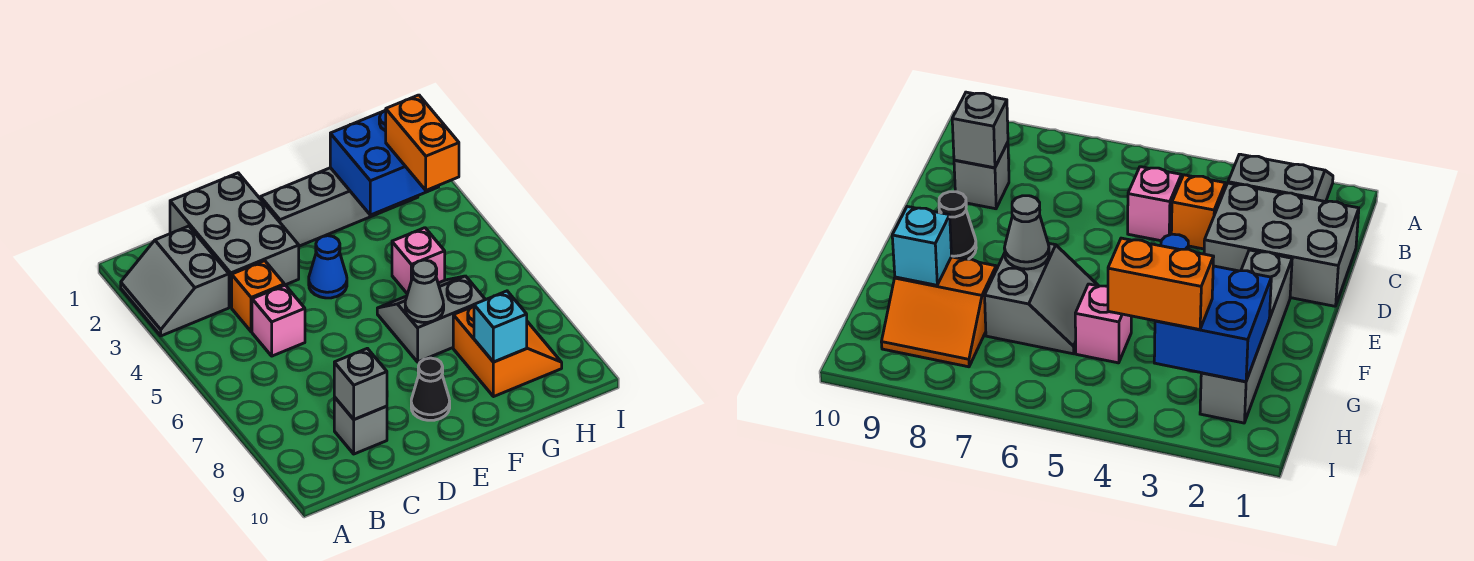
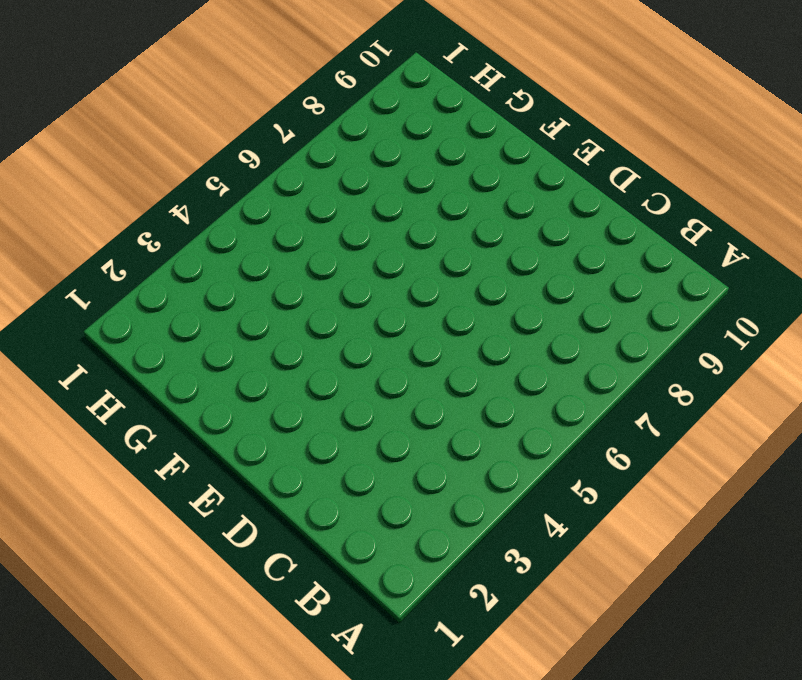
none -> grey 2x2 slope [121,226,229,336]
none -> grey 2x3 brick [170,173,299,307]
none -> orange 1x1 brick [232,261,284,332]

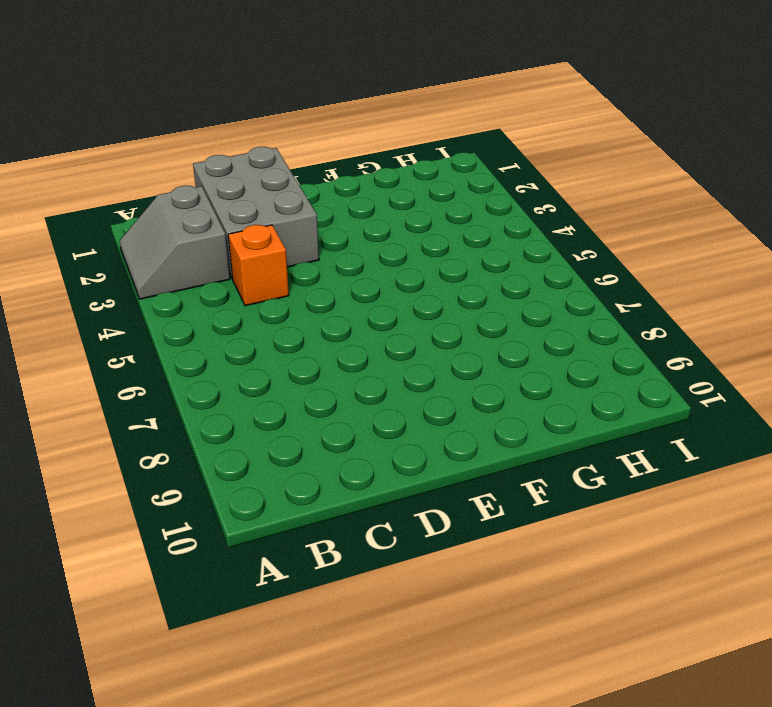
none -> pink 1x1 brick [252,285,305,356]
none -> grey 1x1 brick [334,397,387,454]
none -> grey 1x4 brick [260,168,418,246]

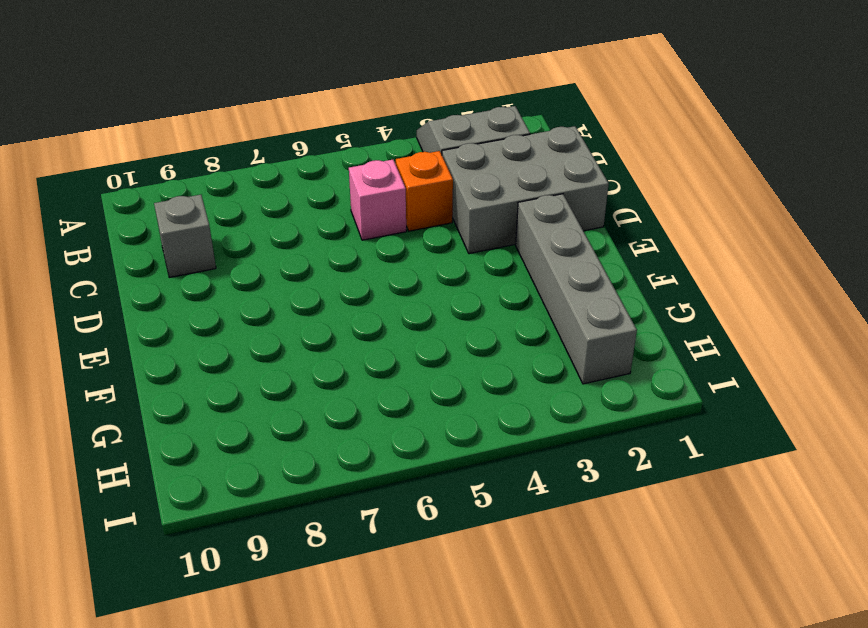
none -> blue 1x1 cone [309,236,347,298]
none -> black 1x1 cone [411,358,450,420]
none -> grey 2x2 slope [377,276,485,362]

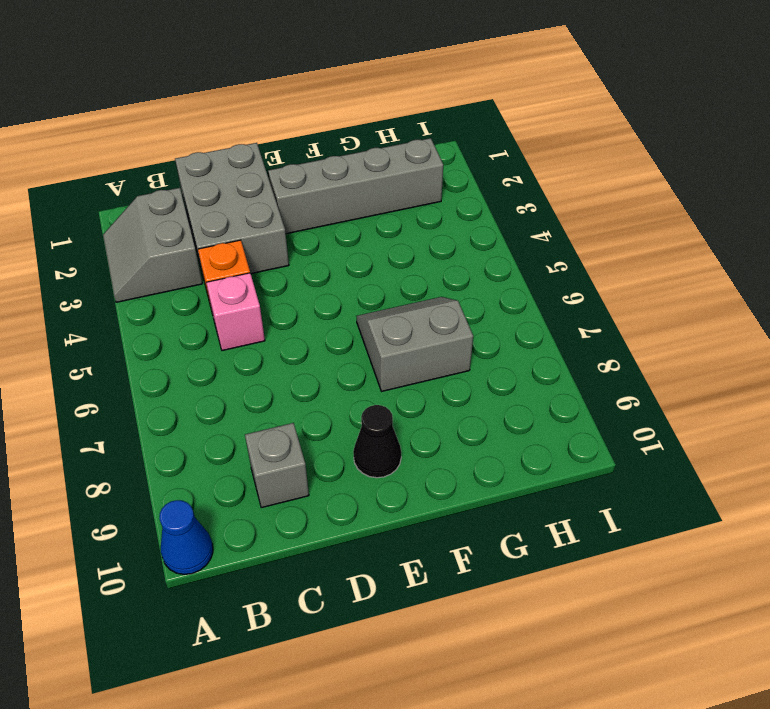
blue 1x1 cone [159,500,213,575] -> blue 1x1 cone moved to [309,236,347,298]
none -> pink 1x1 brick [392,228,445,294]
none -> orange 2x2 slope [453,306,562,397]
none -> grey 1x1 brick [334,348,387,419]

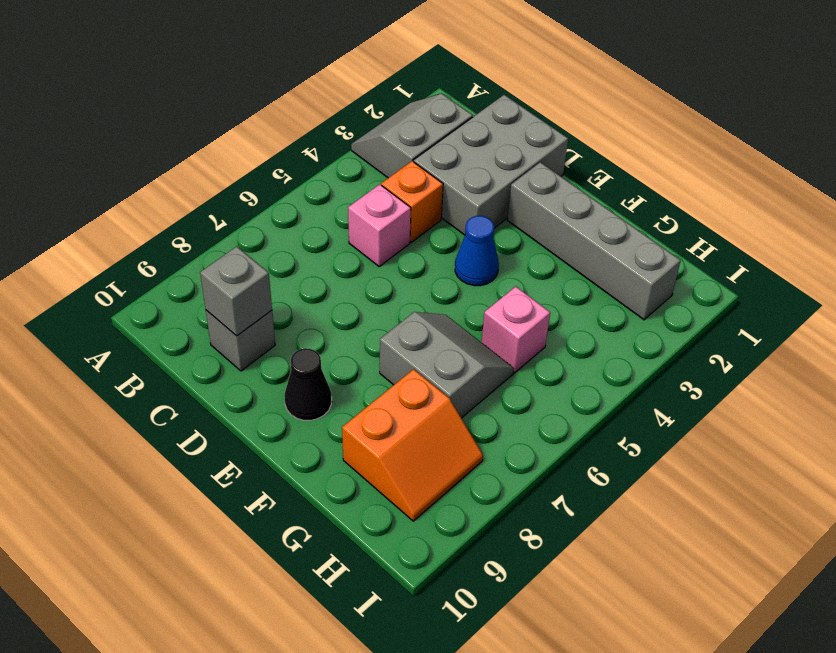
none -> grey 1x1 cone [405,260,444,322]
none -> blue 2x2 brick [330,110,439,215]
none -> cyan 1x1 brick [474,291,527,362]

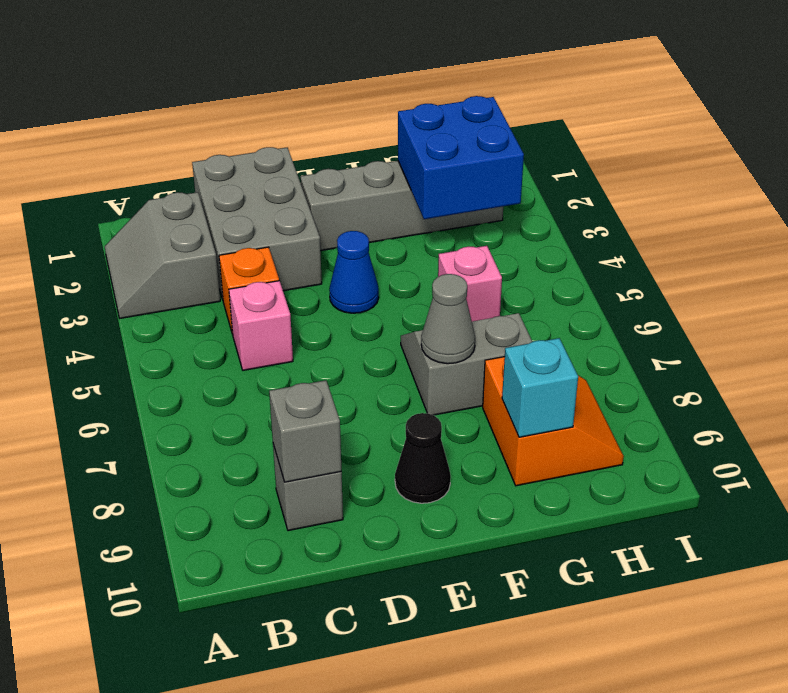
none -> orange 1x2 brick [386,95,459,190]

